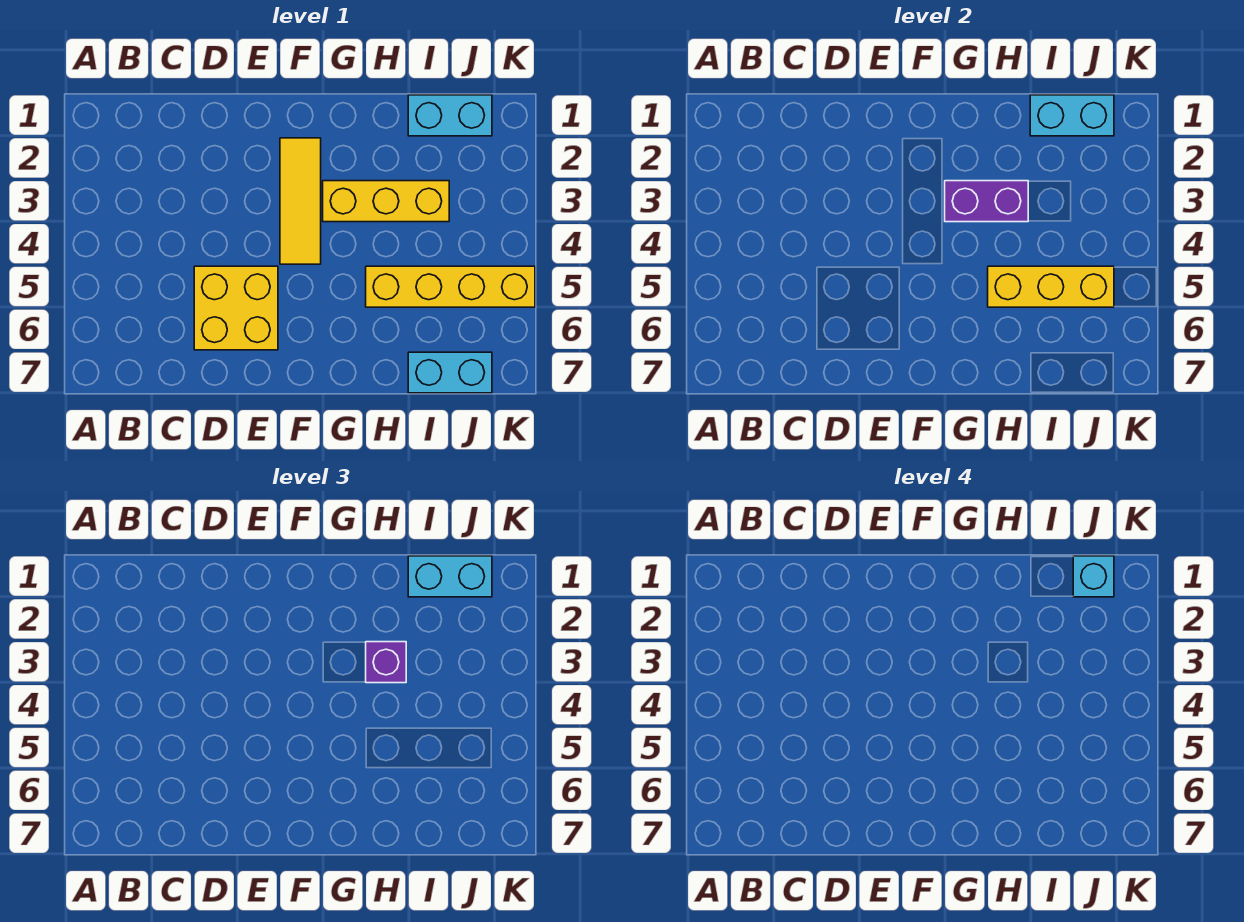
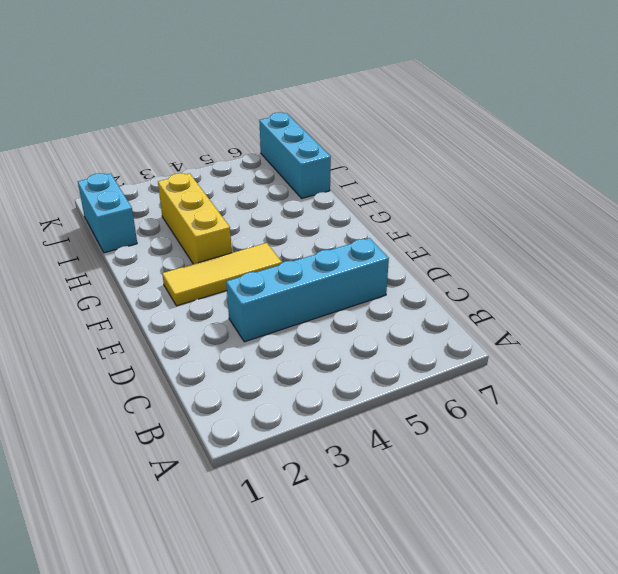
cyan 1x4 brick [226,238,389,342] -> yellow 2x2 brick [194,266,278,350]
cyan 1x3 brick [259,112,331,198] -> cyan 1x2 brick [408,352,492,393]
none -> yellow 1x4 brick [366,266,535,307]
none -> purple 1x2 brick [945,181,1028,222]
none -> yellow 1x3 brick [988,266,1114,307]

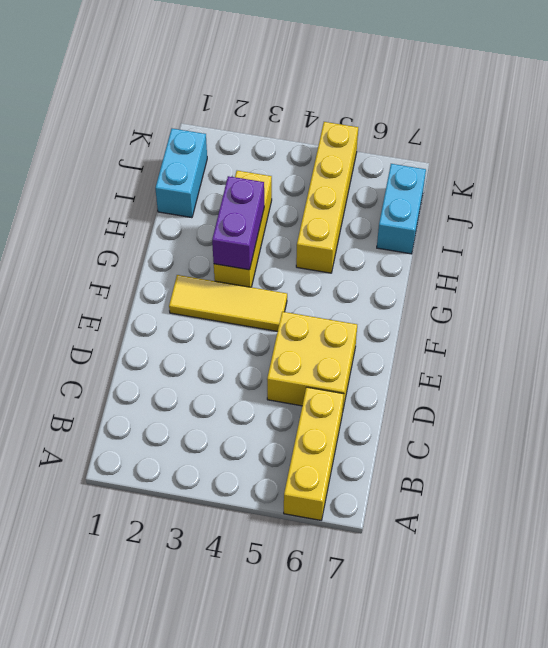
yellow 1x3 brick [284,387,344,520] -> yellow 1x3 brick moved to [988,266,1114,307]
none -> cyan 1x2 brick [1030,95,1114,136]
none -> purple 1x1 brick [366,642,406,683]
none -> cyan 1x2 brick [408,556,492,597]

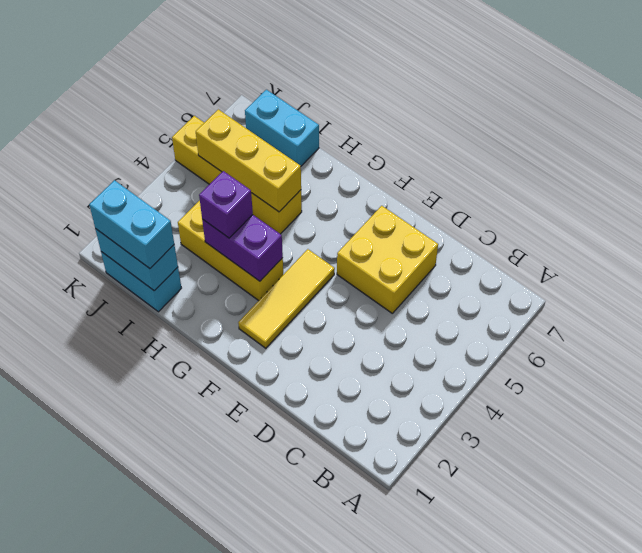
none -> cyan 1x1 brick [1073,556,1114,597]

